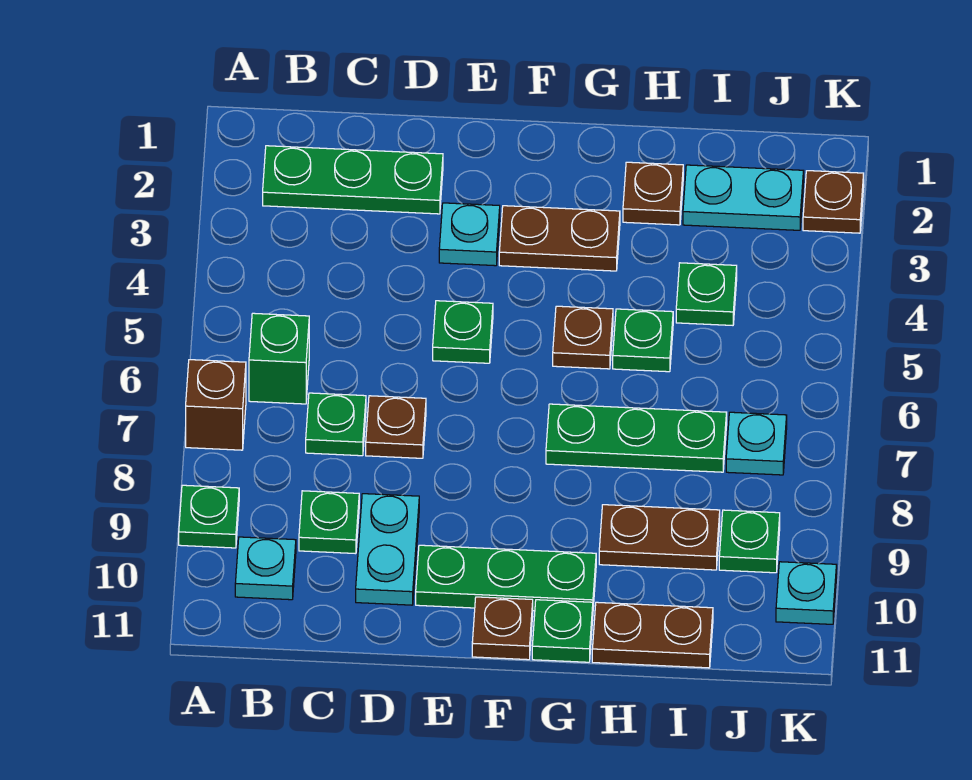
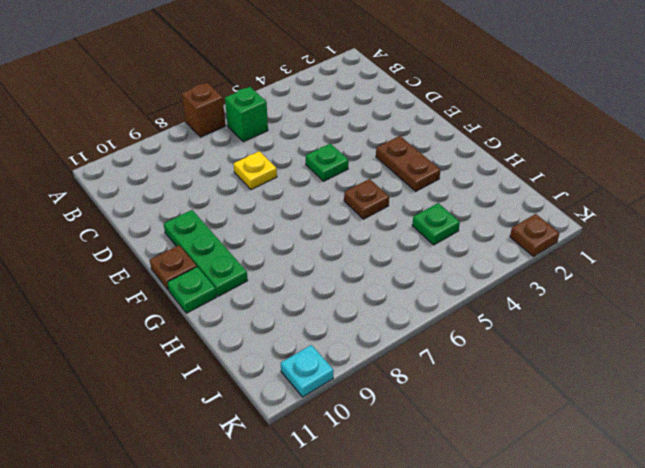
yellow 1x1 plate [234,151,277,190] -> brown 1x1 plate [366,396,426,458]
none -> green 1x1 plate [179,485,239,548]
none -> green 1x3 plate [263,146,443,214]
none -> cyan 1x1 plate [235,537,296,600]

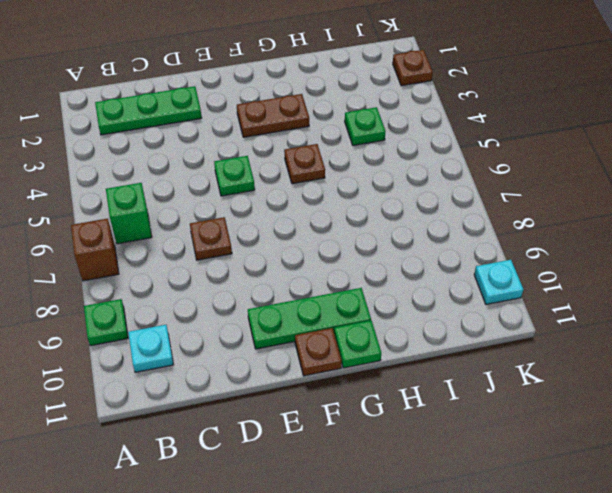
none -> green 1x1 plate [306,393,366,456]
none -> green 1x1 plate [299,491,359,554]
none -> cyan 1x2 plate [356,494,419,605]

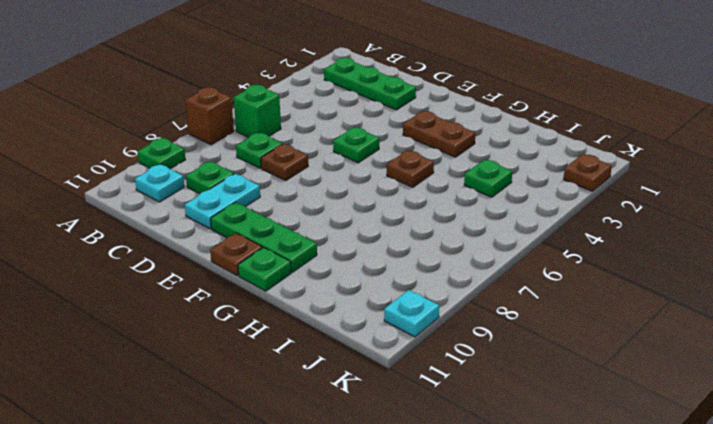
none -> cyan 1x1 plate [439,203,500,266]
none -> green 1x3 plate [546,404,727,472]
none -> brown 1x1 plate [623,162,683,225]

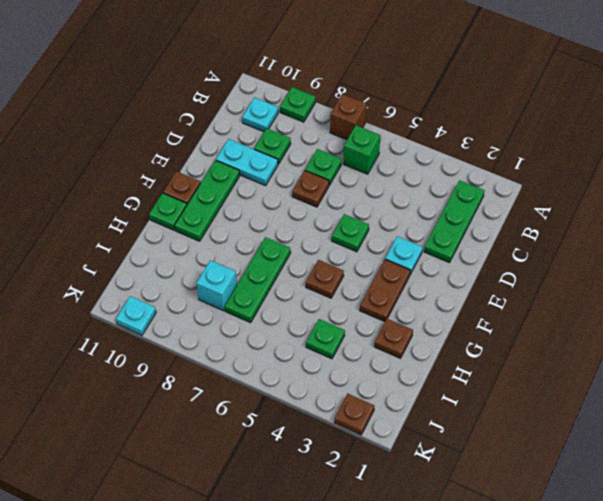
cyan 1x1 brick [197,260,237,311] -> none
none -> green 1x1 plate [613,309,673,372]
none -> brown 1x2 plate [599,505,720,570]
none -> brown 1x2 plate [592,602,713,668]

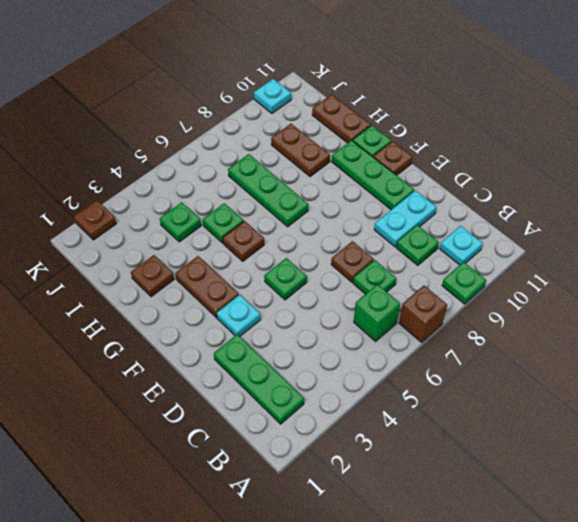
none -> cyan 1x2 plate [683,165,804,230]
none -> cyan 1x1 plate [726,412,787,475]
none -> green 1x1 plate [719,510,780,573]

